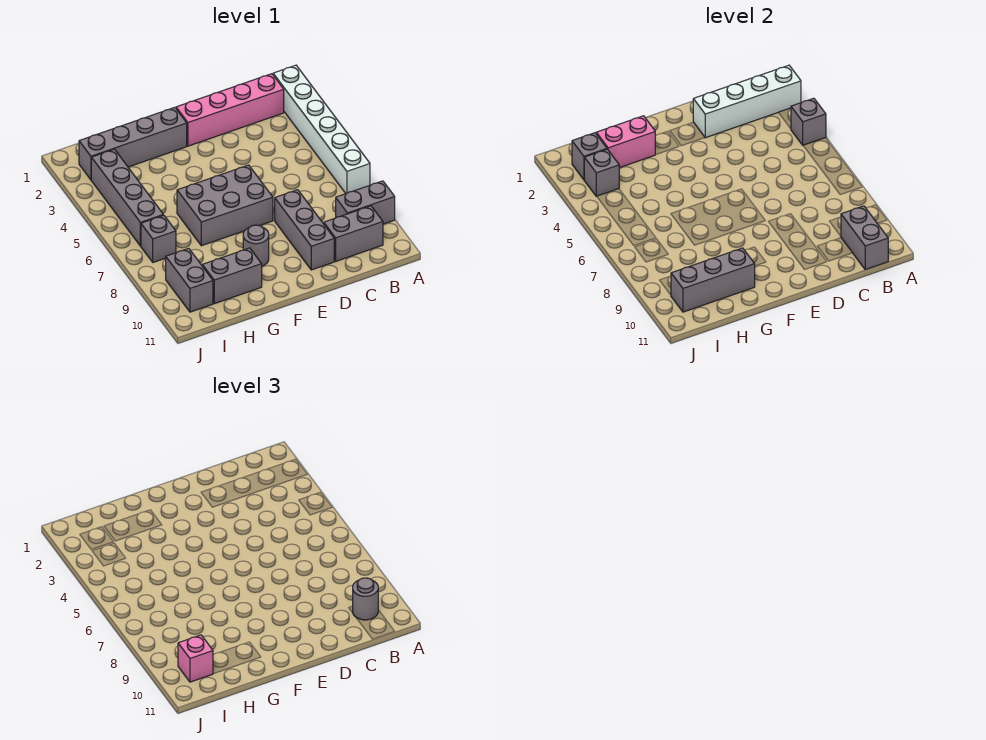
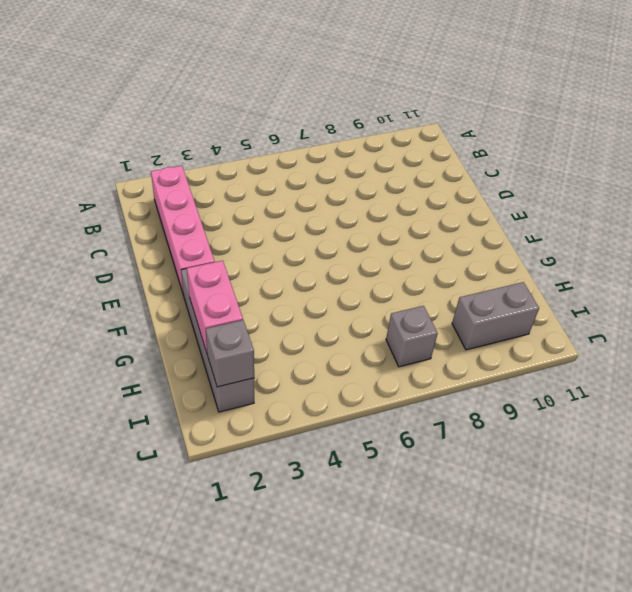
none -> white 1x6 brick [273,65,370,194]
none -> grey 1x2 brick [336,181,395,224]
none -> grey 1x2 brick [324,206,383,261]

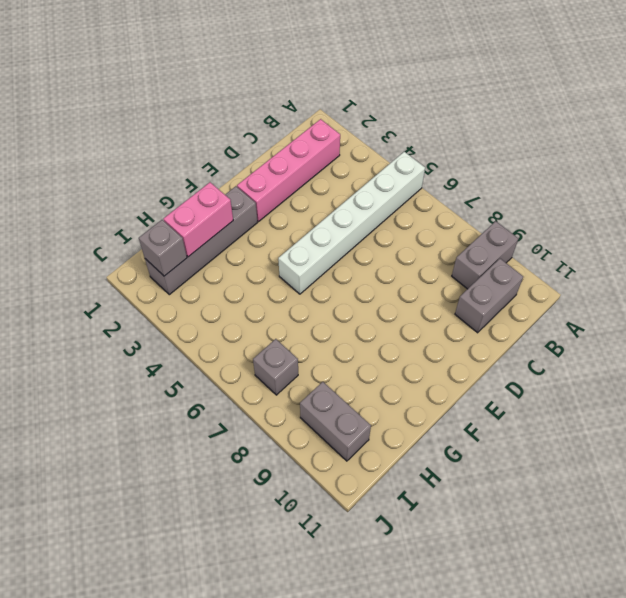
white 1x6 brick [278,152,425,294] -> white 1x6 brick turned to [273,65,370,194]
none -> grey 1x3 brick [275,190,334,270]
none -> grey 2x3 brick [177,165,273,246]
none -> grey 1x1 round brick [243,225,269,266]

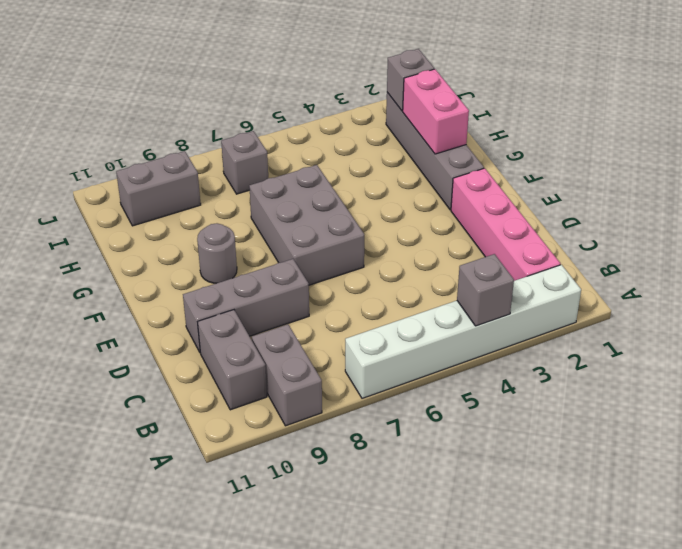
none -> grey 1x2 brick [202,248,262,304]
none -> grey 1x4 brick [91,149,163,246]
none -> white 1x4 brick [693,65,801,138]

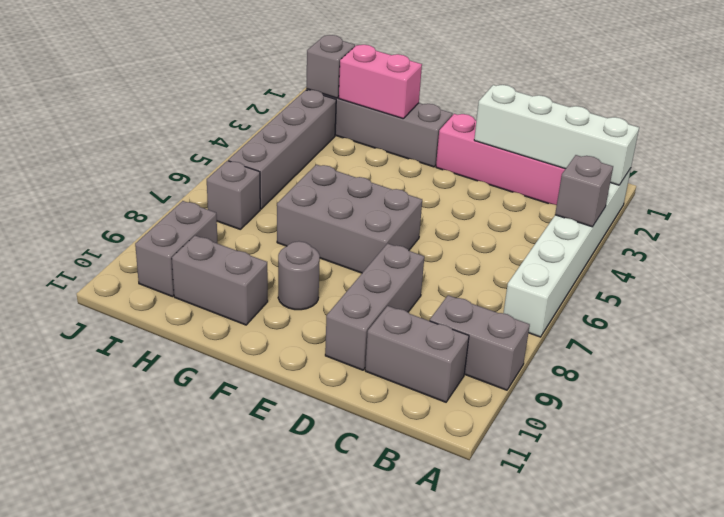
none -> grey 1x2 brick [841,206,888,270]
none -> grey 1x3 brick [671,248,755,312]
none -> grey 1x1 brick [584,149,619,196]

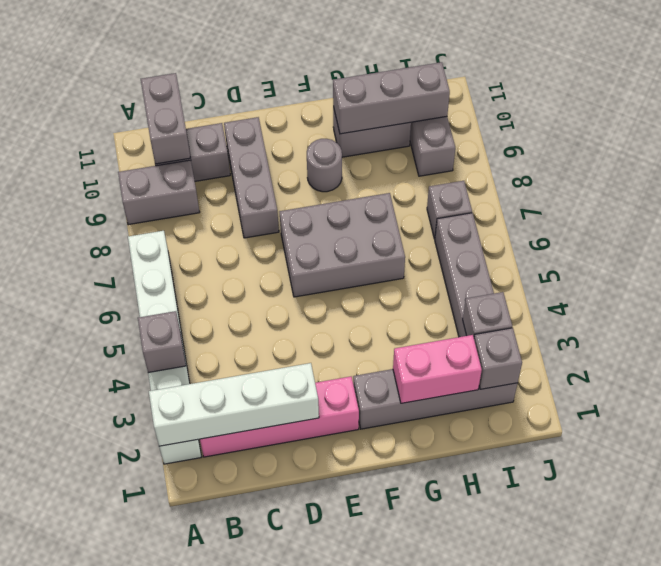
none -> grey 1x1 round brick [353,578,378,620]
none -> pink 1x1 brick [178,635,213,682]

